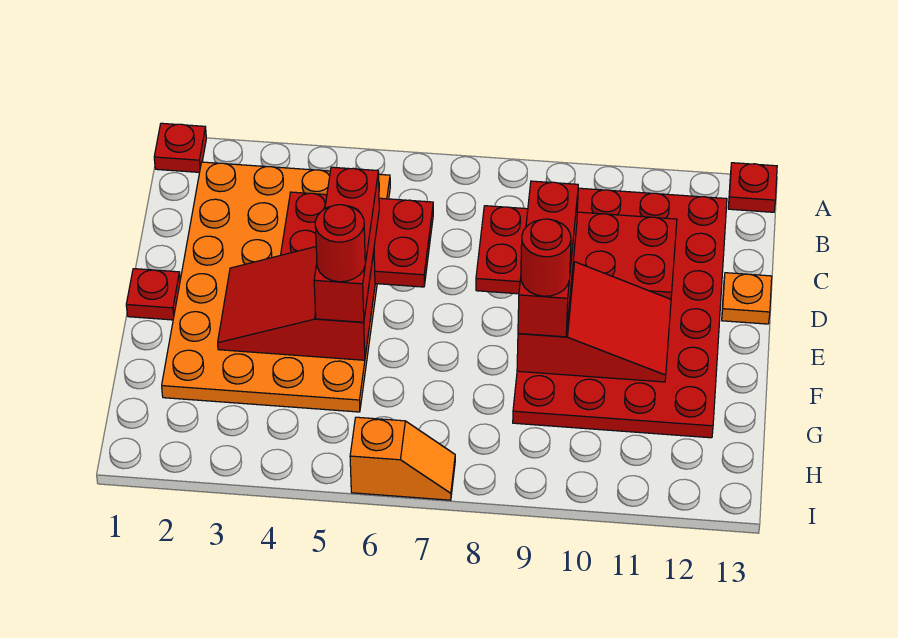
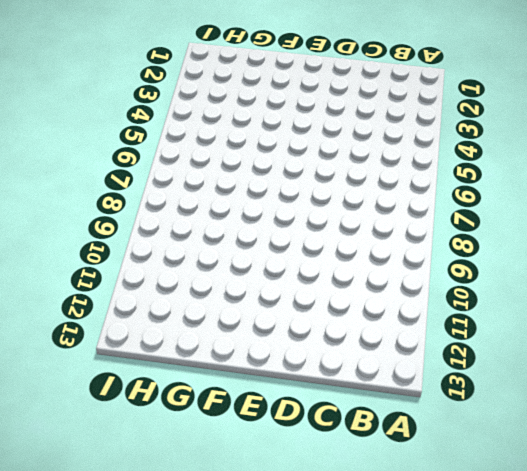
none -> red 1x1 plate [154,123,206,172]
none -> red 1x1 plate [728,163,777,212]
none -> orange 4x6 plate [162,162,390,412]

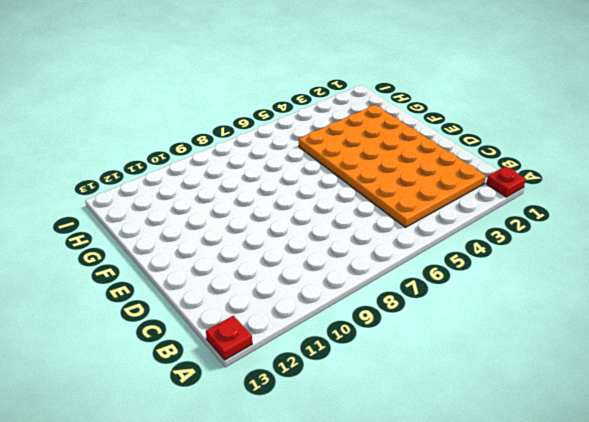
none -> red 4x6 plate [513,188,727,438]
none -> orange 1x1 plate [722,273,772,324]
none -> red 1x1 plate [126,269,180,320]

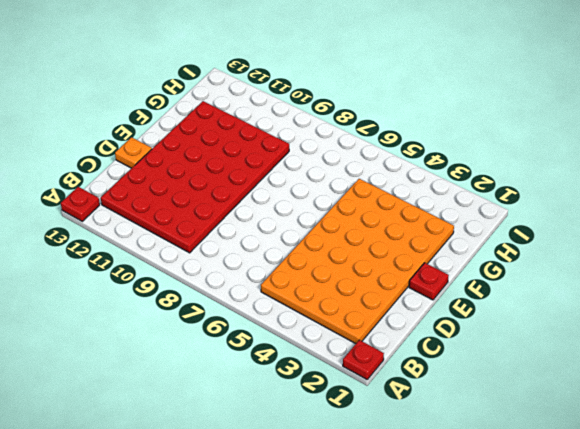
none -> orange 1x2 slope [350,417,455,500]
none -> red 2x3 plate [281,192,433,287]
none -> red 2x4 plate [476,206,677,299]

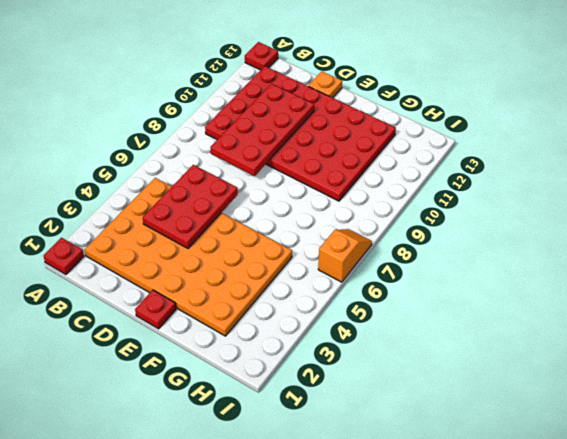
none -> red 2x3 slope [218,247,375,360]
none -> red 2x3 slope [517,262,671,382]
none -> red 1x3 brick [314,167,379,322]

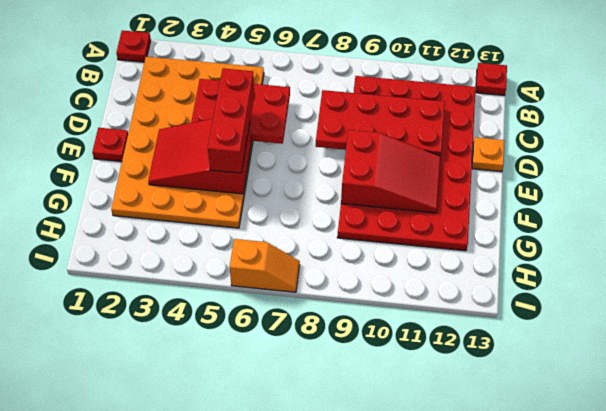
none -> red 1x3 brick [518,181,578,337]
none -> red 1x1 round brick [315,205,365,282]
none -> red 1x1 round brick [521,219,571,296]

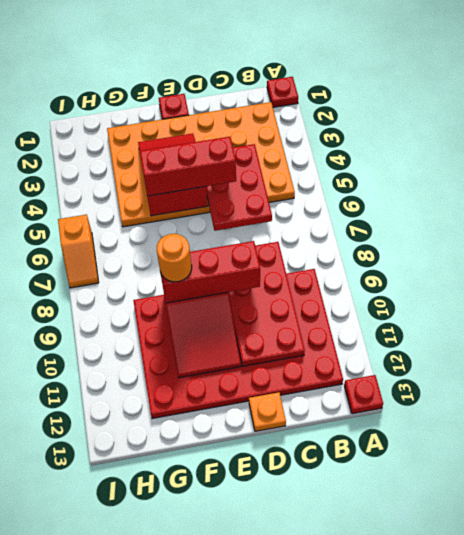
orange 1x1 round brick [157,234,192,282] -> red 1x1 round brick [521,219,571,296]
none -> red 1x1 round brick [315,205,365,282]

